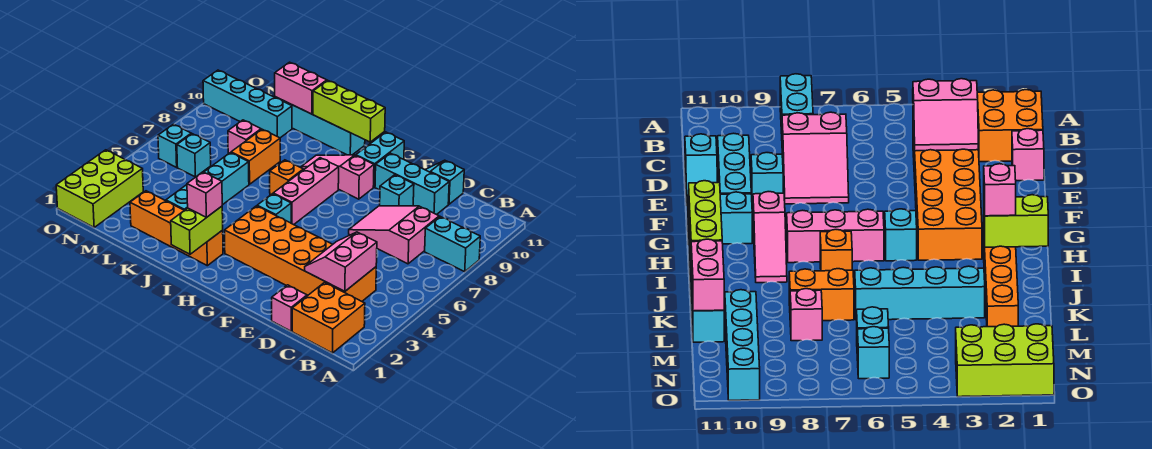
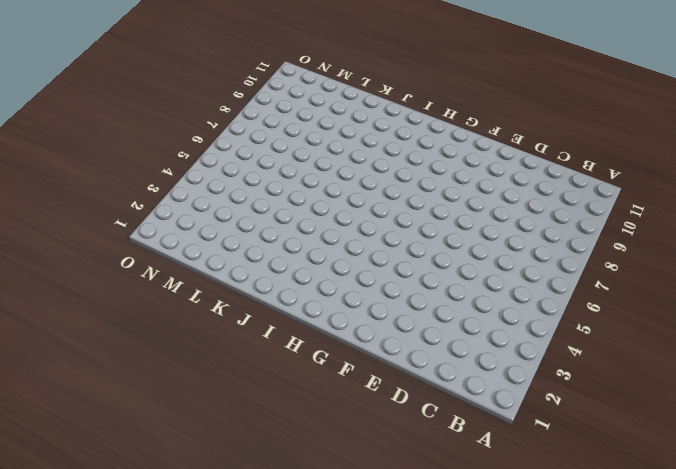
none -> cyan 1x2 brick [425,217,480,272]
none -> orange 2x2 brick [292,283,365,353]
none -> orange 2x6 brick [225,206,376,301]

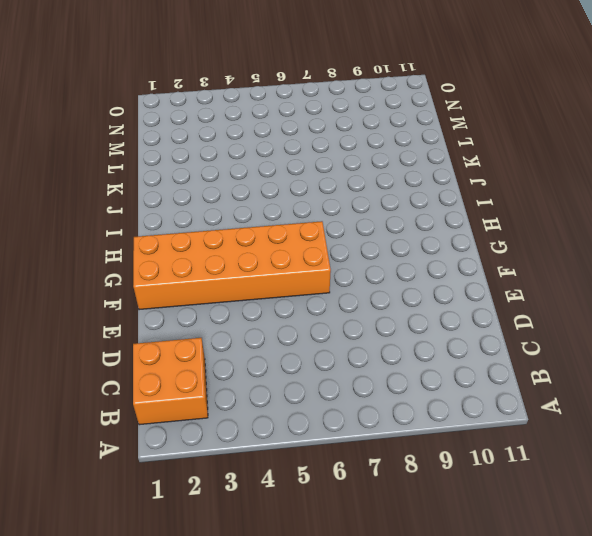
orange 2x6 brick [133,221,331,310] -> orange 2x6 brick turned to [225,206,376,301]
none -> cyan 1x2 brick [425,217,480,272]
none -> pink 2x3 slope [349,206,439,264]
none -> pink 1x1 brick [272,285,307,331]

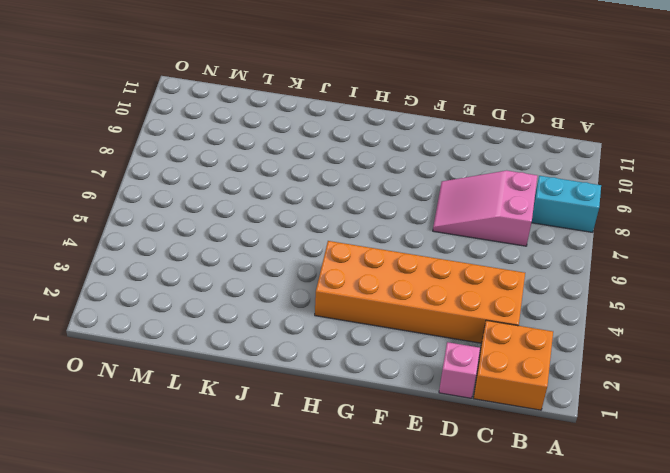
none -> cyan 1x3 brick [375,153,449,215]
none -> cyan 1x2 slope [425,160,464,204]
none -> cyan 1x1 brick [380,175,414,206]

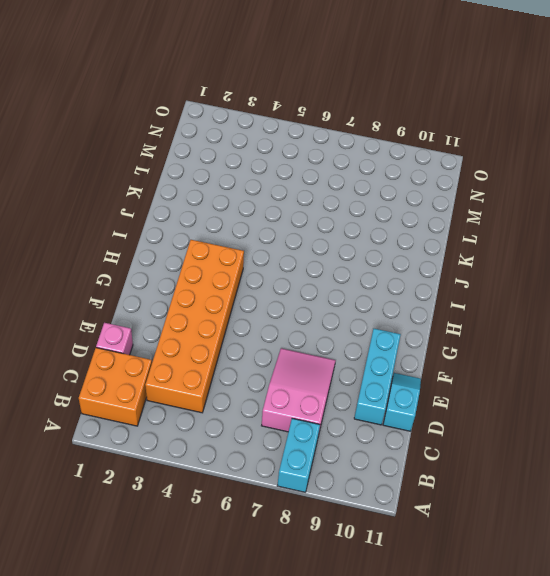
none -> cyan 1x1 brick [380,175,414,206]
none -> pink 1x3 slope [301,155,374,199]
none -> cyan 1x2 brick [356,132,404,187]

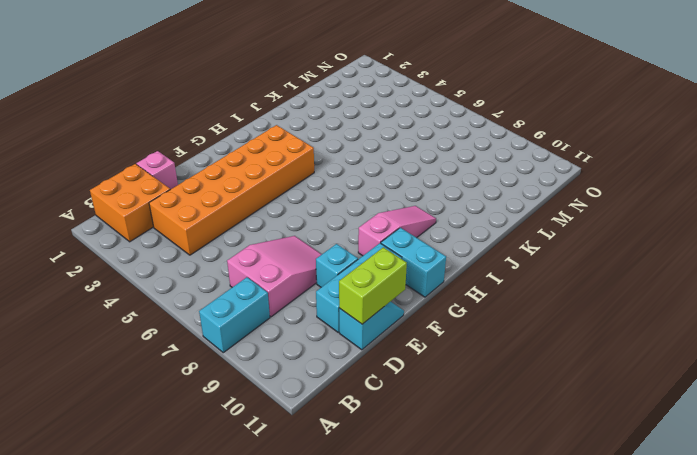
lime 1x2 brick [339,247,407,324] -> lime 1x2 brick turned to [171,206,223,254]
none -> cyan 1x1 brick [257,194,291,223]
none -> pink 1x3 brick [273,158,339,225]
none -> orange 1x4 brick [130,191,223,266]

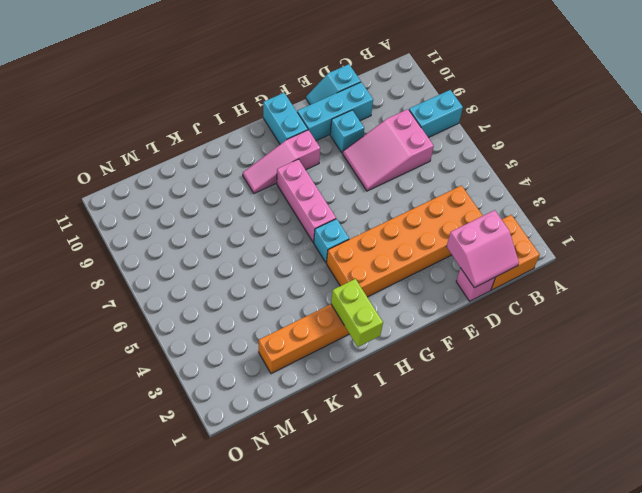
pink 2x2 slope [446,210,519,288] -> pink 2x2 slope turned to [305,232,377,292]
none -> orange 1x1 brick [270,160,303,195]
none -> cyan 1x4 brick [275,97,365,155]
none -> cyan 1x4 brick [166,153,249,210]

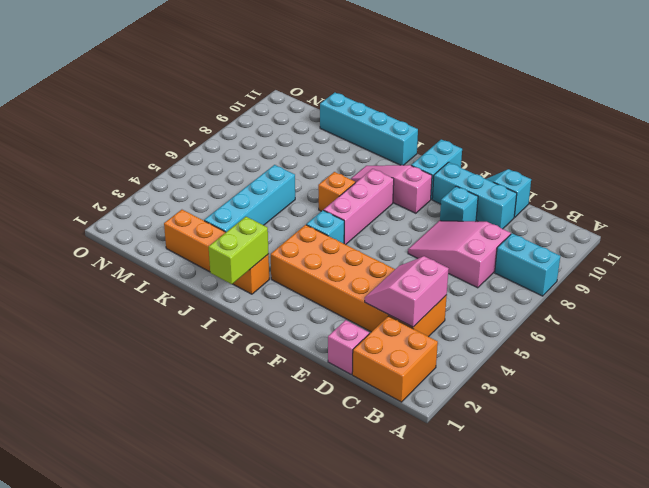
none -> orange 1x2 brick [231,129,280,184]
none -> pink 1x1 brick [228,120,261,154]
none -> cyan 1x4 brick [203,70,292,138]

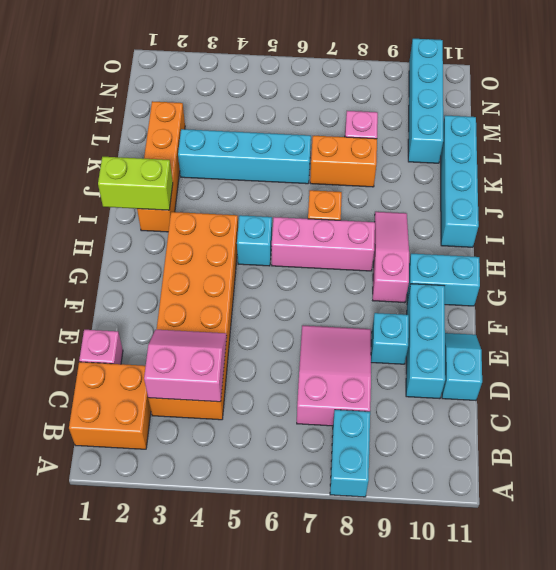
none -> cyan 1x1 brick [177,134,211,177]
none -> lime 2x3 brick [56,150,143,227]
none -> cyan 1x1 brick [158,124,191,167]

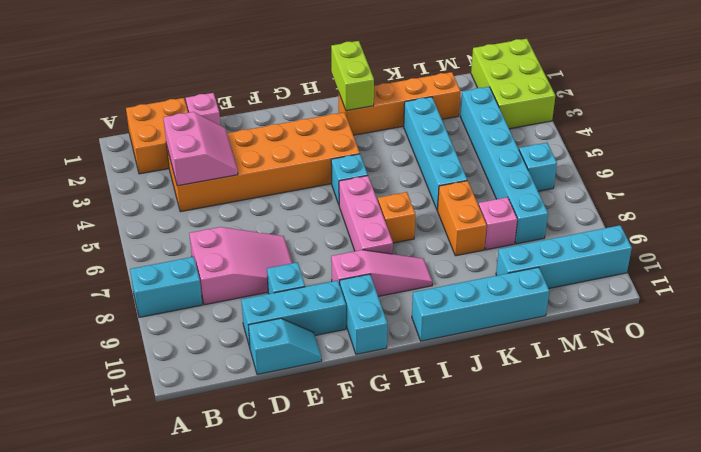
cyan 1x6 brick [460,87,548,244] -> cyan 1x1 brick [177,134,211,177]
none -> lime 1x3 brick [313,80,385,142]
none -> pink 1x2 brick [275,62,327,114]
none -> pink 1x1 brick [187,172,222,218]

